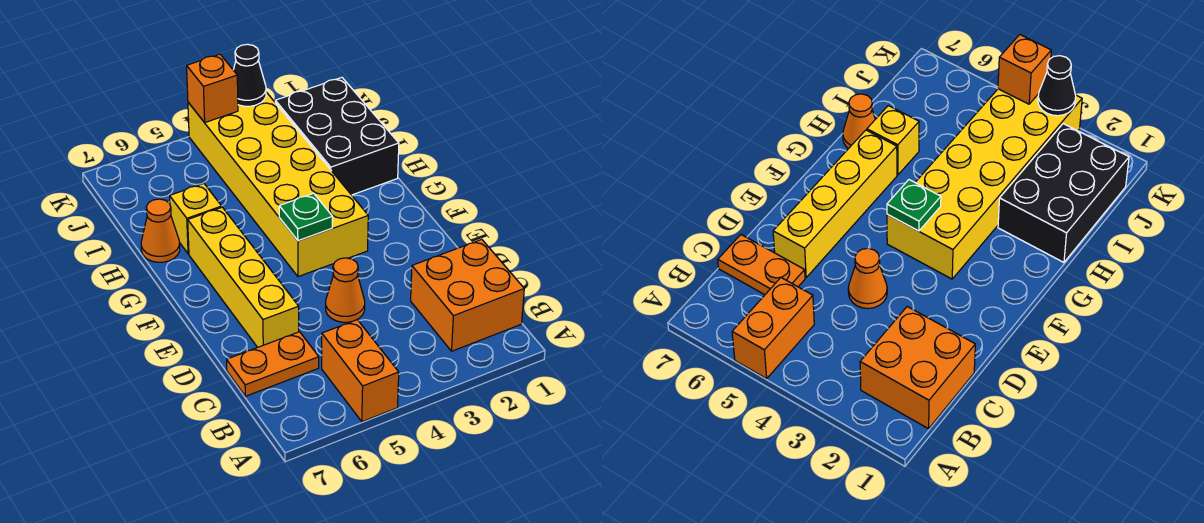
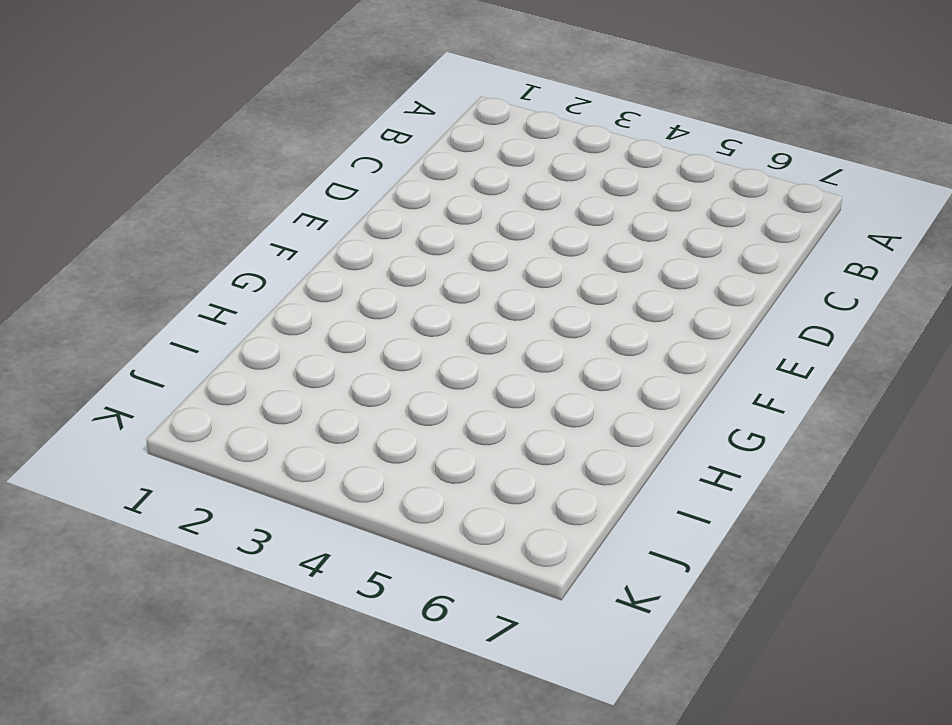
none -> orange 1x2 brick [322,320,399,422]
none -> orange 2x2 brick [411,239,524,351]
none -> orange 1x2 plate [227,332,319,396]

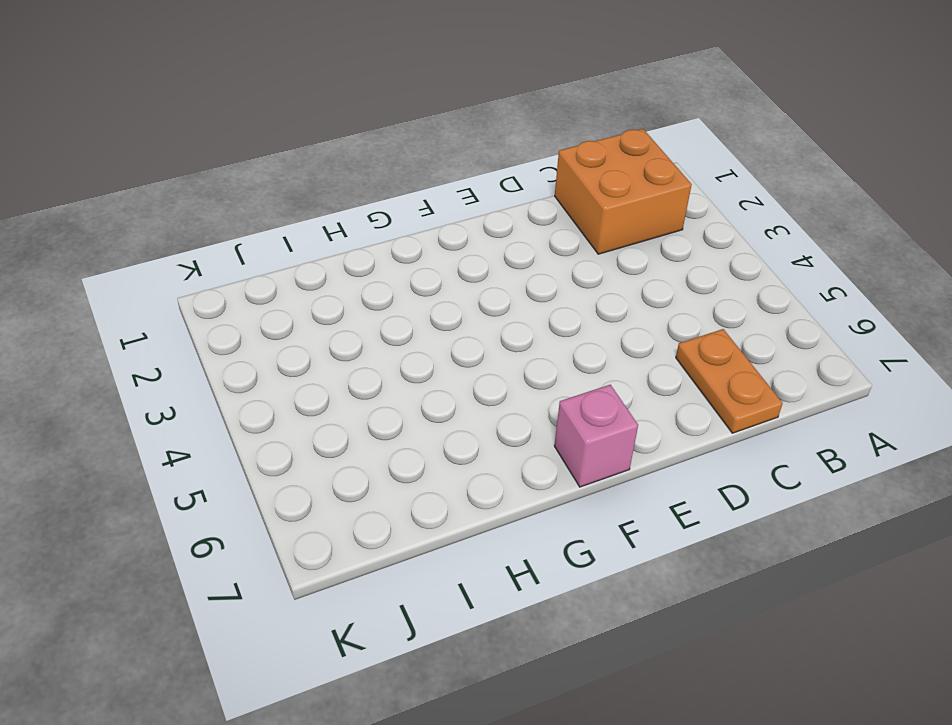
pink 1x1 brick [554,385,638,487] -> none
none -> orange 1x2 brick [322,320,399,422]
none -> orange 1x1 cone [325,258,365,322]
none -> yellow 1x4 brick [188,207,299,347]

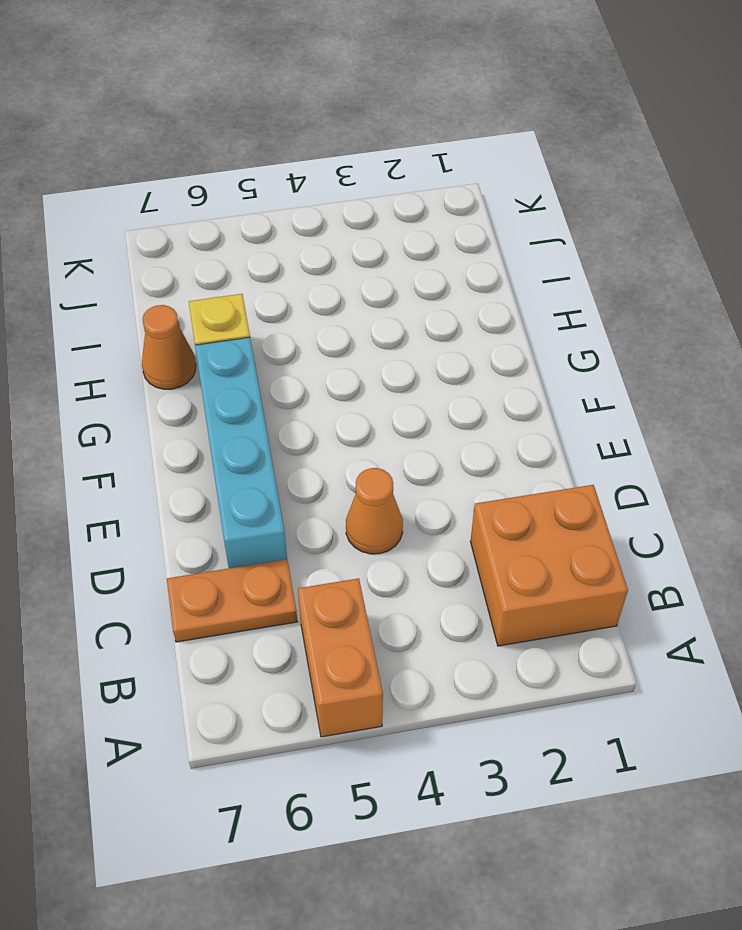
cyan 1x4 brick [195,337,287,568] -> yellow 1x4 brick [188,207,299,347]
none -> yellow 2x6 brick [188,92,368,277]
none -> black 2x3 brick [275,78,399,195]
none -> green 1x1 plate [279,193,333,241]

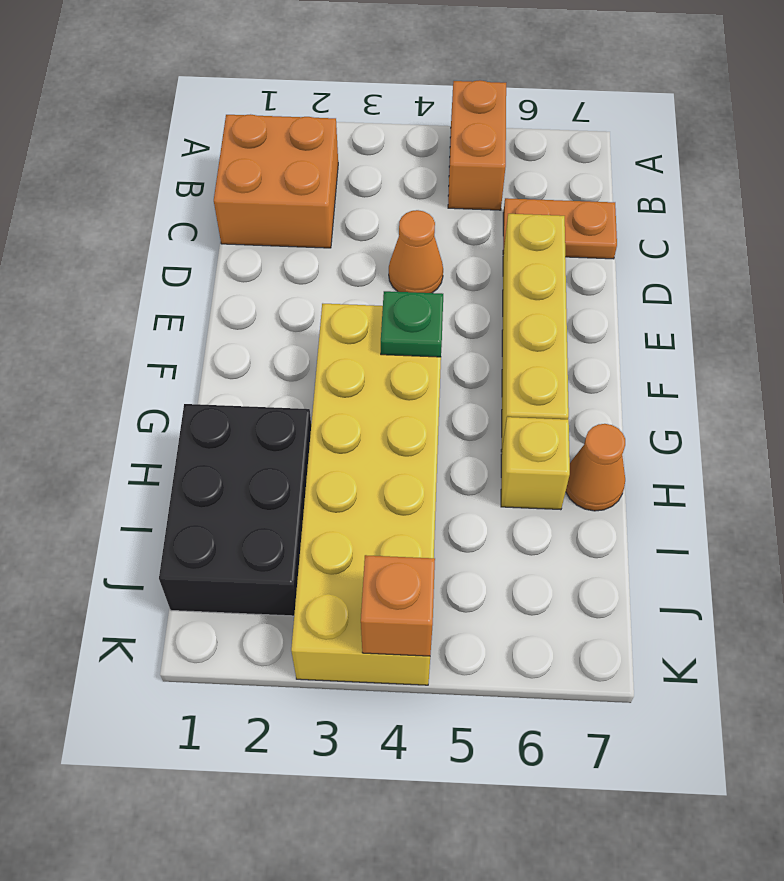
none -> black 1x1 cone [234,44,266,106]

